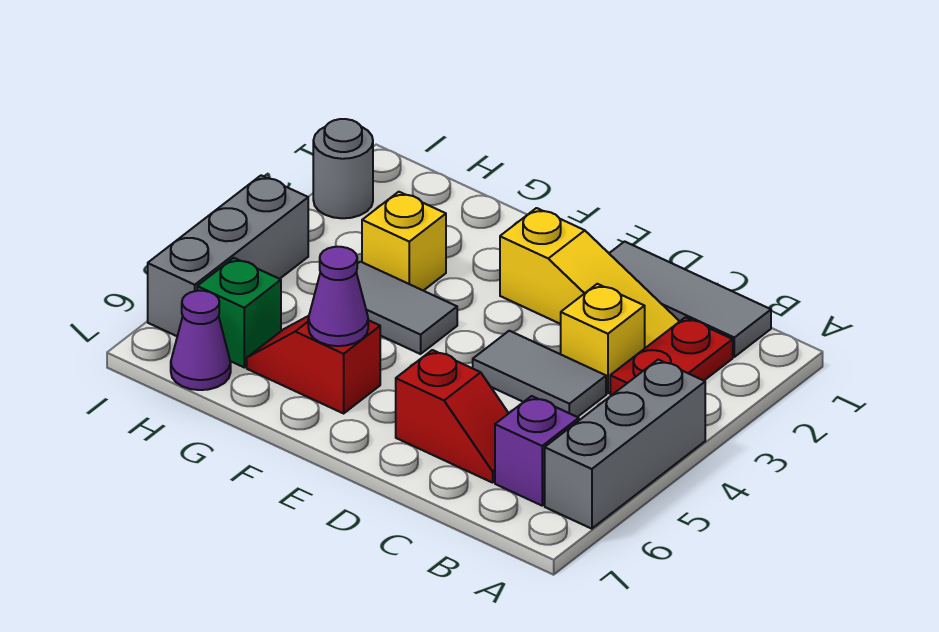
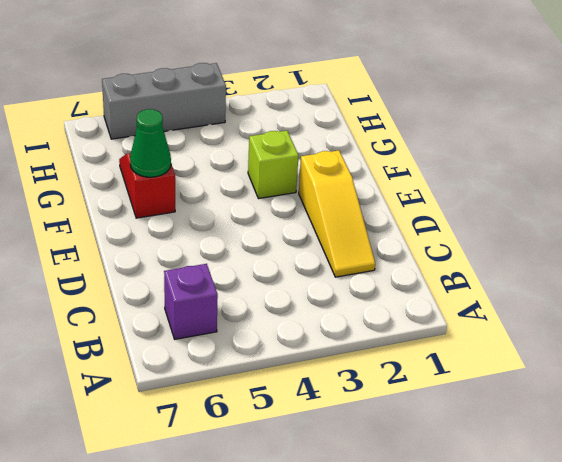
lime 1x1 brick [248,131,299,199] -> none
green 1x1 cone [130,109,171,177] -> purple 1x1 cone [308,247,368,346]
none -> grey 1x3 brick [545,360,705,529]
none -> grey 1x3 tile [609,242,771,357]
none -> red 1x2 plate [610,317,733,395]

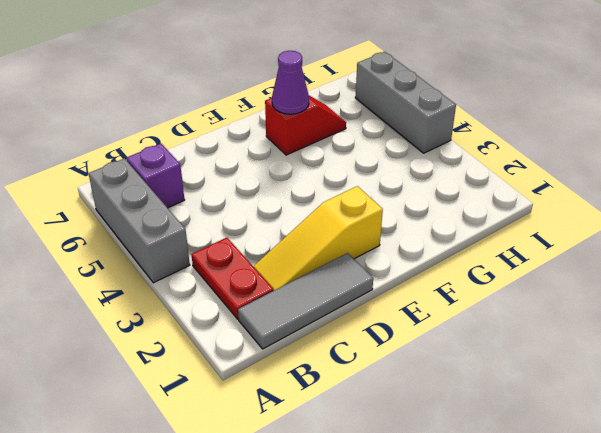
none -> yellow 1x1 brick [561,284,645,393]
none -> grey 1x2 tile [473,331,606,417]
none -> red 1x2 slope [396,350,509,483]

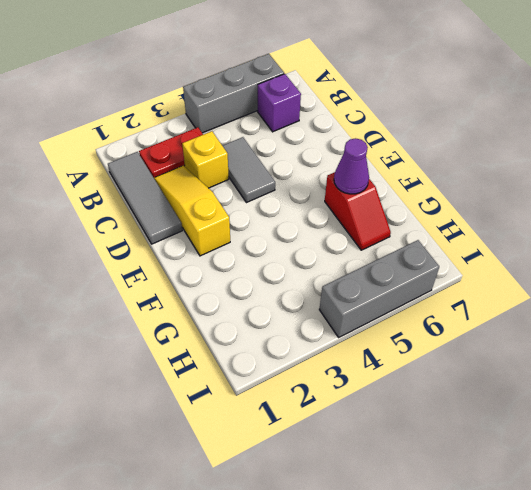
none -> red 1x2 slope [396,350,509,483]
none -> grey 1x2 tile [356,262,457,354]
none -> yellow 1x1 brick [362,192,446,291]

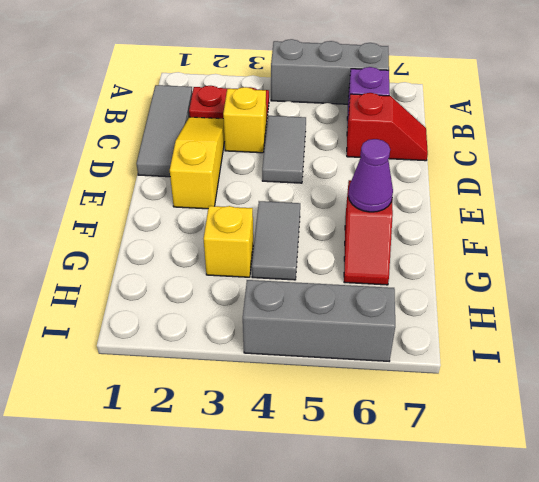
red 1x2 slope [347,93,428,161] -> red 1x2 slope turned to [396,350,509,483]
none -> green 1x1 brick [197,258,281,367]
none -> purple 1x1 cone [171,291,231,390]
none -> grey 1x1 round brick [313,119,373,218]

